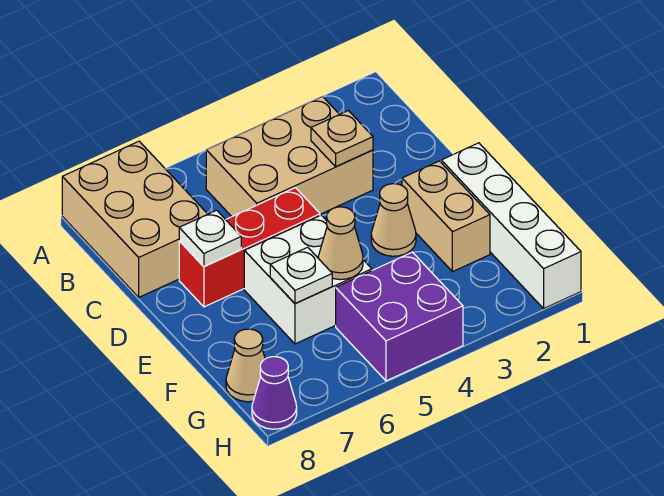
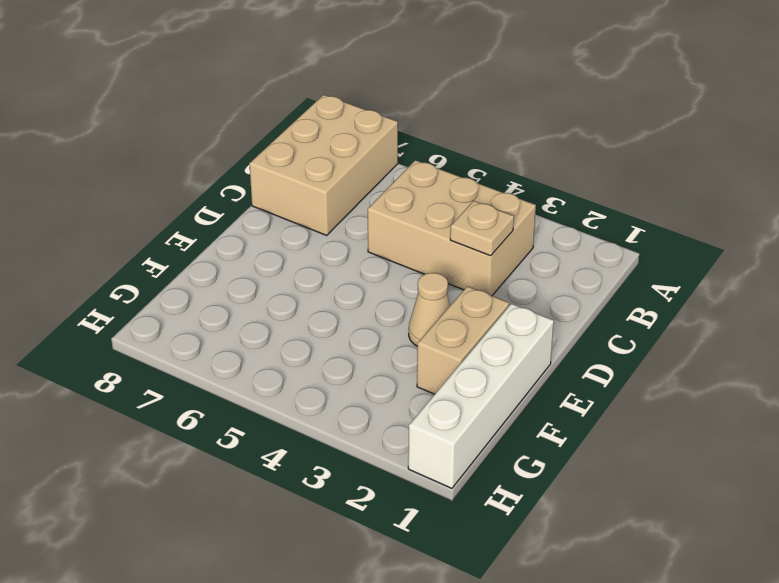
none -> red 1x3 brick [179,188,320,307]
none -> white 2x2 brick [244,215,372,344]
none -> purple 2x2 brick [336,252,463,381]

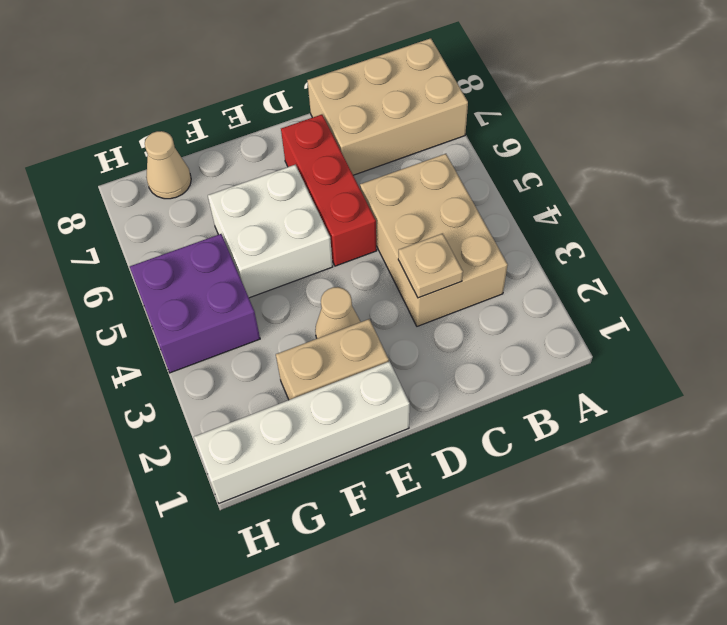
none -> purple 1x1 cone [252,357,297,429]
none -> white 1x1 plate [179,210,241,267]
none -> tan 1x1 cone [318,207,363,280]

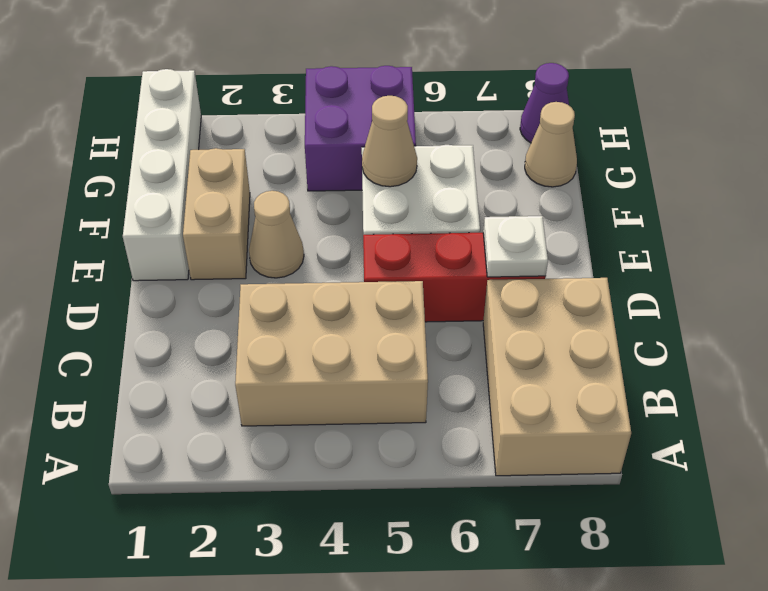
none -> tan 1x1 plate [311,111,373,167]
none -> white 1x1 plate [270,247,332,304]

